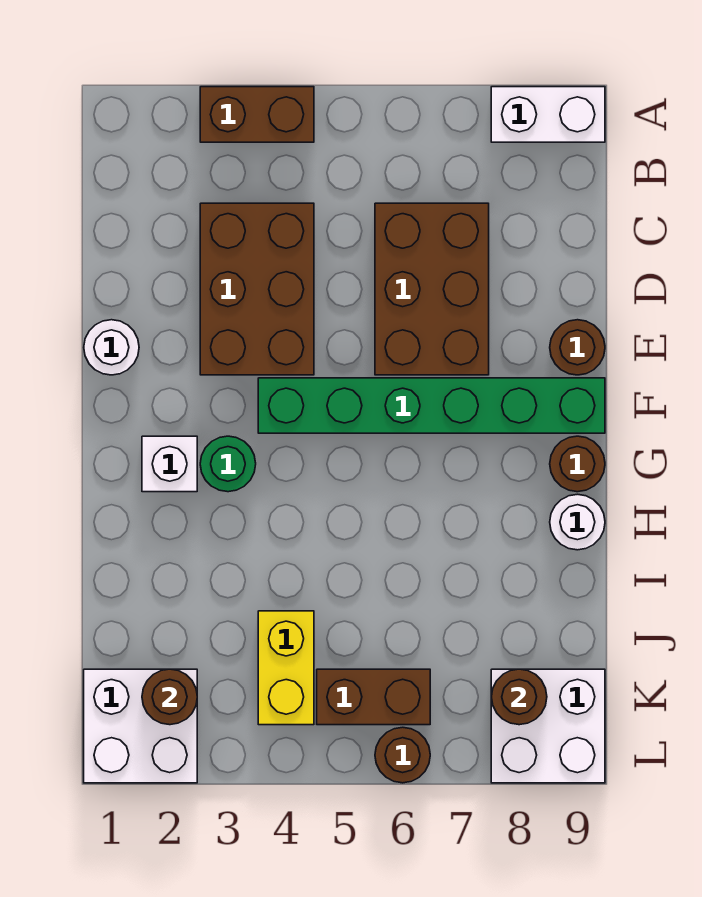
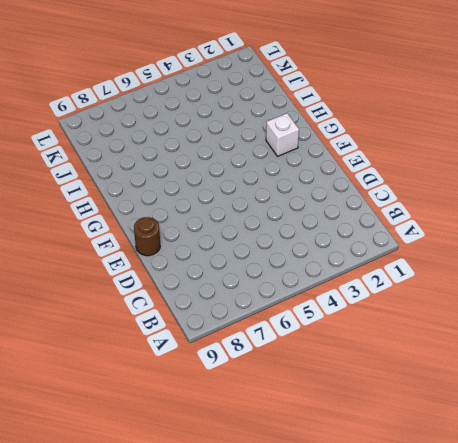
none -> brown 1x2 brick [200,87,314,142]
none -> white 1x2 brick [491,87,605,142]
none -> brown 2x3 brick [200,203,314,375]

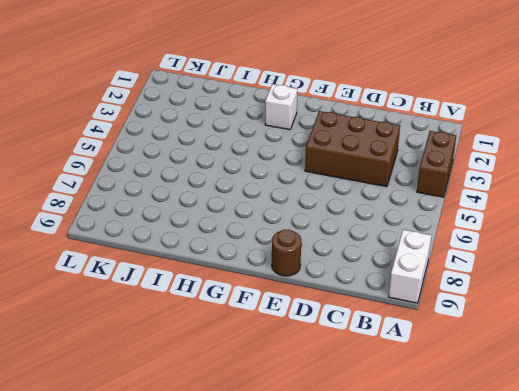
none -> brown 2x3 brick [375,203,489,375]
none -> white 1x1 round brick [84,320,139,375]
none -> green 1x6 brick [258,378,605,433]

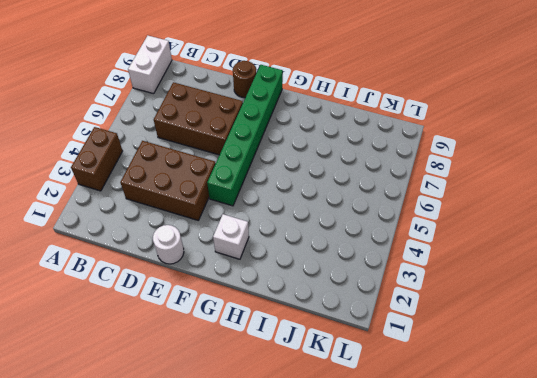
none -> green 1x1 round brick [200,436,256,492]
none -> brown 1x1 round brick [550,436,605,492]
none -> white 1x1 round brick [550,494,605,550]

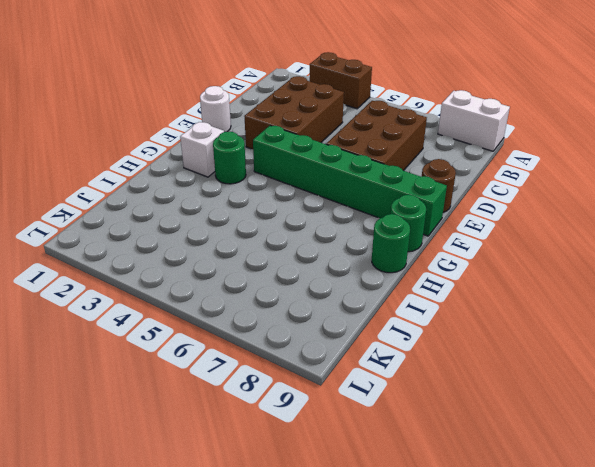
green 1x1 round brick [391,195,426,252] -> brown 1x1 round brick [550,436,605,492]
green 1x1 round brick [372,214,410,273] -> white 1x1 round brick [550,494,605,550]
none -> yellow 1x2 brick [258,611,314,725]
none -> white 2x2 brick [84,669,197,783]
none -> brown 1x2 brick [317,669,430,725]

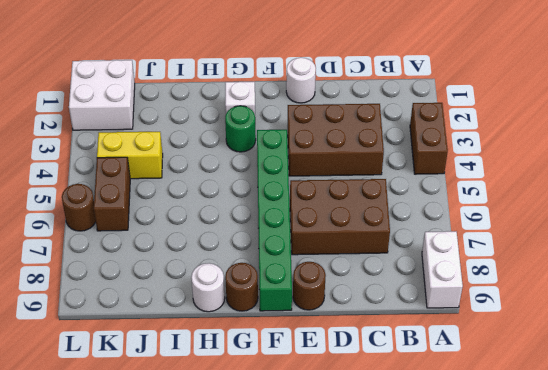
none -> white 2x2 brick [491,669,605,783]
none -> brown 1x1 round brick [142,669,197,725]
none -> brown 1x1 round brick [491,669,547,725]

